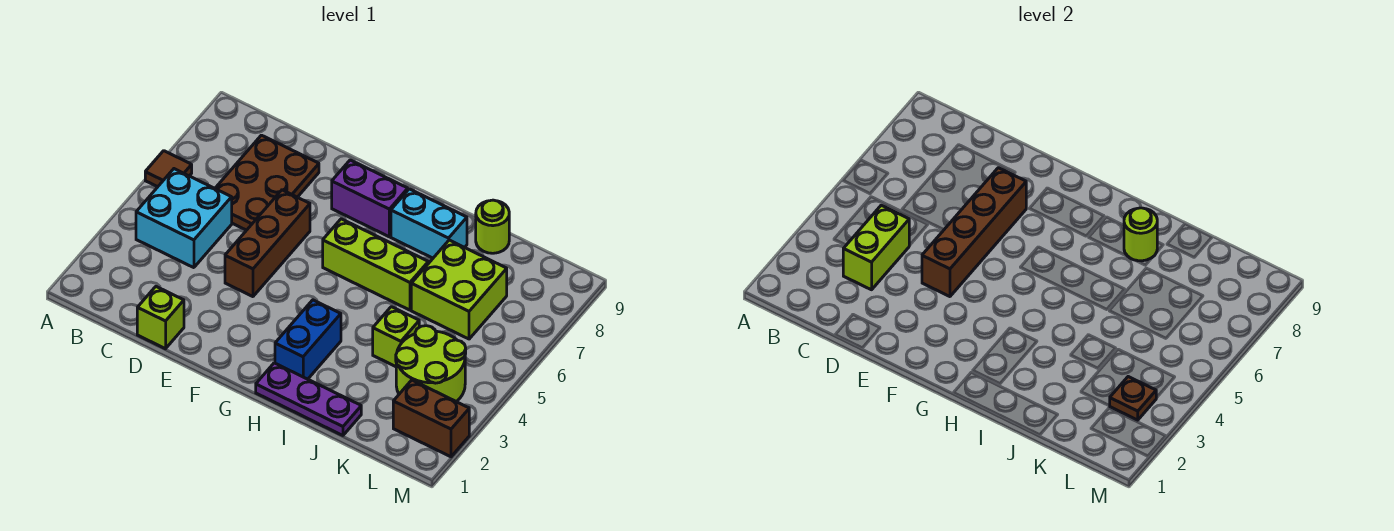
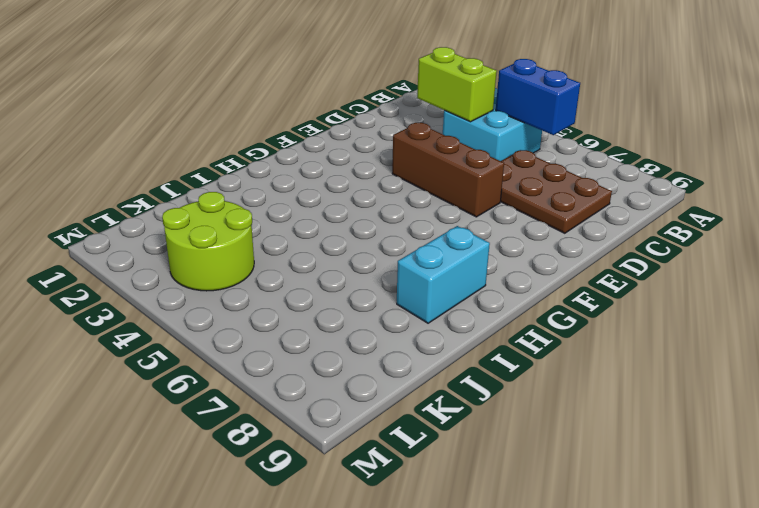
blue 1x2 brick [496,59,580,135] -> blue 1x2 brick moved to [275,300,341,379]
none -> brown 1x1 tile [145,151,192,187]
none -> lime 1x1 brick [137,287,184,349]
none -> purple 1x2 brick [332,160,408,237]

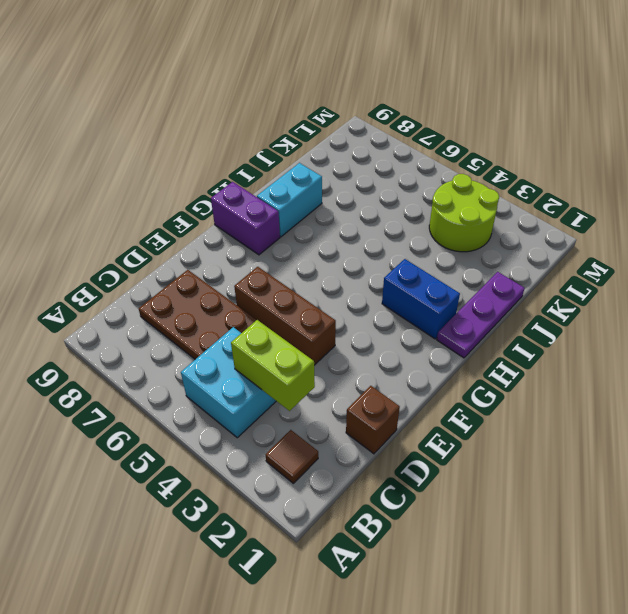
brown 1x1 tile [266,430,318,483] -> brown 1x1 tile moved to [145,151,192,187]
brown 1x1 brick [346,386,400,454] -> lime 1x1 brick [137,287,184,349]
purple 1x2 brick [211,182,280,255] -> purple 1x2 brick turned to [332,160,408,237]
none -> lime 1x3 brick [323,219,428,310]
none -> lime 1x1 brick [373,307,419,367]
none -> lime 2x2 brick [411,240,507,339]

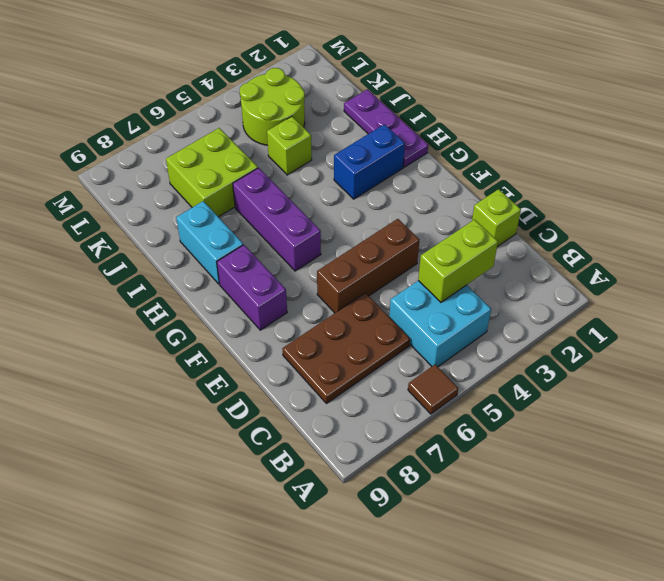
purple 1x3 brick [233,168,321,271] -> lime 1x3 brick [323,219,428,310]
none -> lime 1x1 round brick [476,200,509,253]
none -> brown 1x2 brick [393,380,469,457]
none -> brown 1x4 brick [922,168,1026,297]

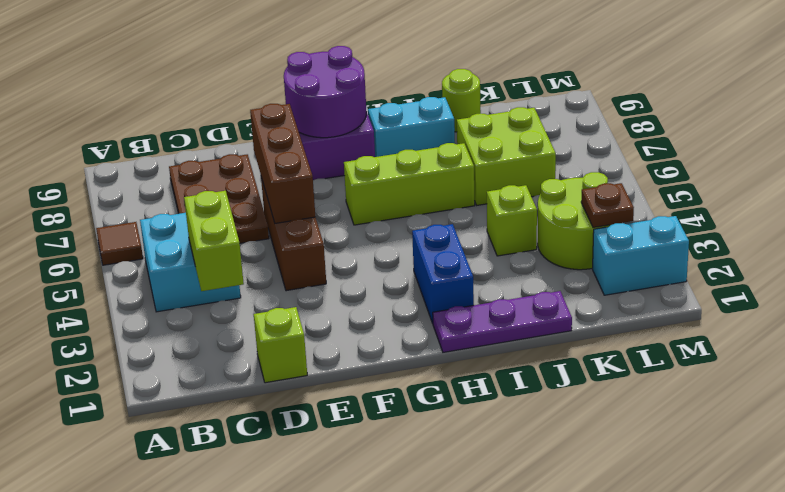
brown 1x3 brick [250,104,315,223] -> brown 1x4 brick [922,168,1026,297]
purple 2x2 round brick [284,46,367,138] -> none
cyan 1x2 brick [593,216,689,295] -> brown 1x2 brick [393,380,469,457]
none -> lime 1x1 round brick [1124,208,1157,261]

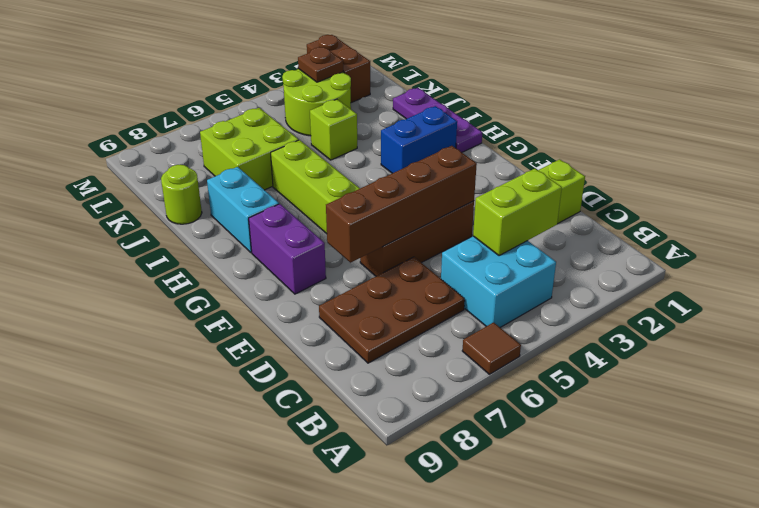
none -> lime 1x1 round brick [1124,208,1157,261]

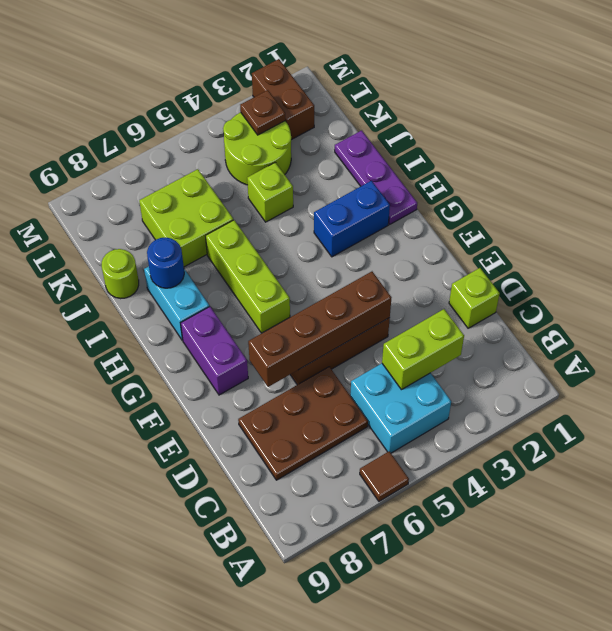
blue 1x1 round brick [147,238,184,288] -> lime 1x1 round brick [1124,208,1157,261]

